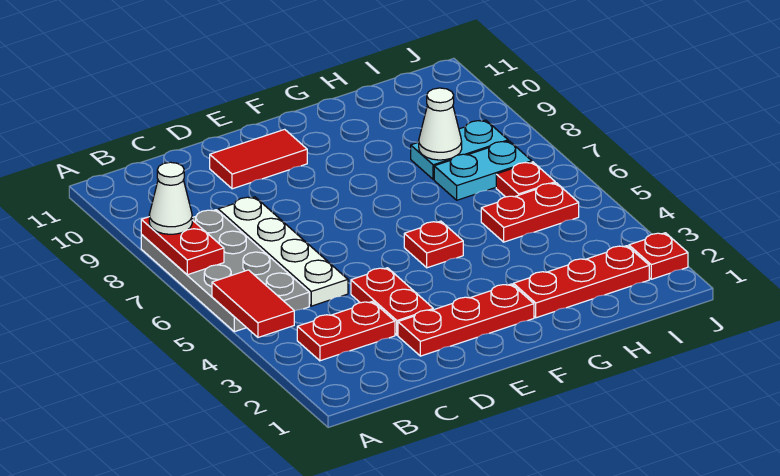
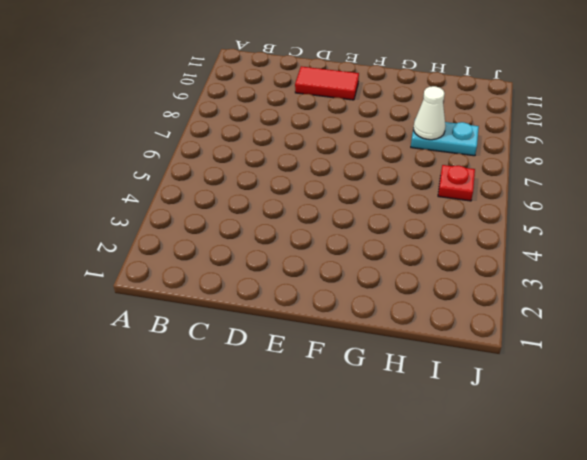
none -> grey 2x4 plate [141,210,309,332]
none -> red 1x2 plate [297,301,395,361]
none -> white 1x4 plate [218,197,348,306]

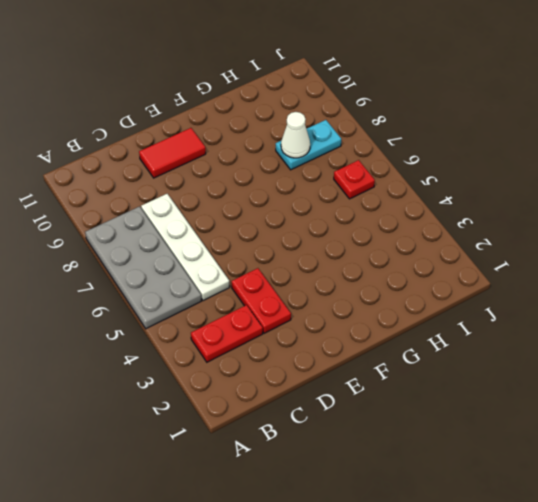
none -> red 1x3 plate [398,284,534,356]
none -> red 1x1 plate [404,221,463,268]
none -> red 1x3 plate [513,246,649,318]

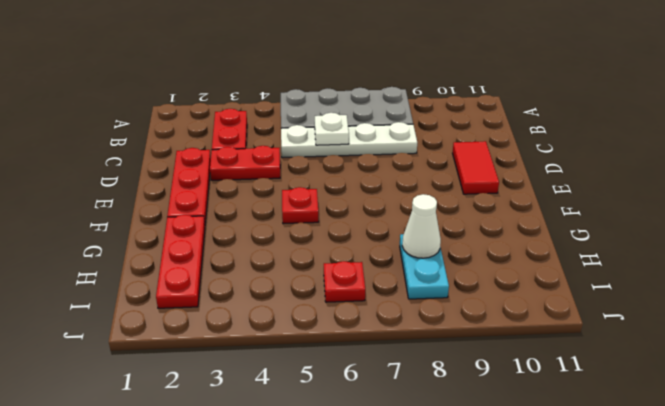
white 1x1 plate [315,113,349,145] -> none
none -> red 1x2 plate [481,183,579,242]
none -> cyan 1x2 plate [434,141,532,200]
none -> red 1x1 plate [629,233,688,279]

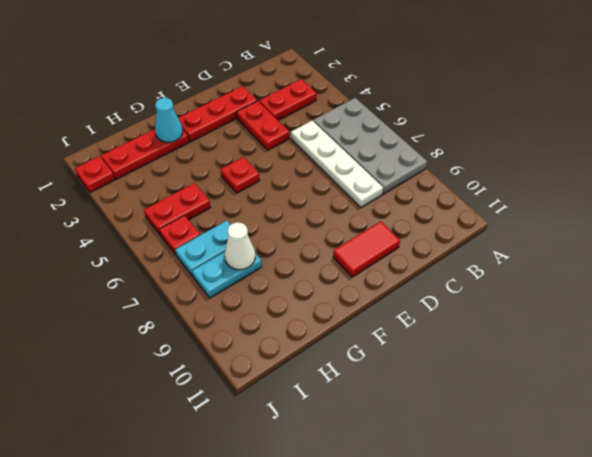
cyan 1x1 cone [155,98,183,142] -> none
none -> red 1x2 tile [212,270,294,337]
none -> red 1x2 plate [141,217,224,275]
none -> white 1x1 cone [149,162,192,234]

